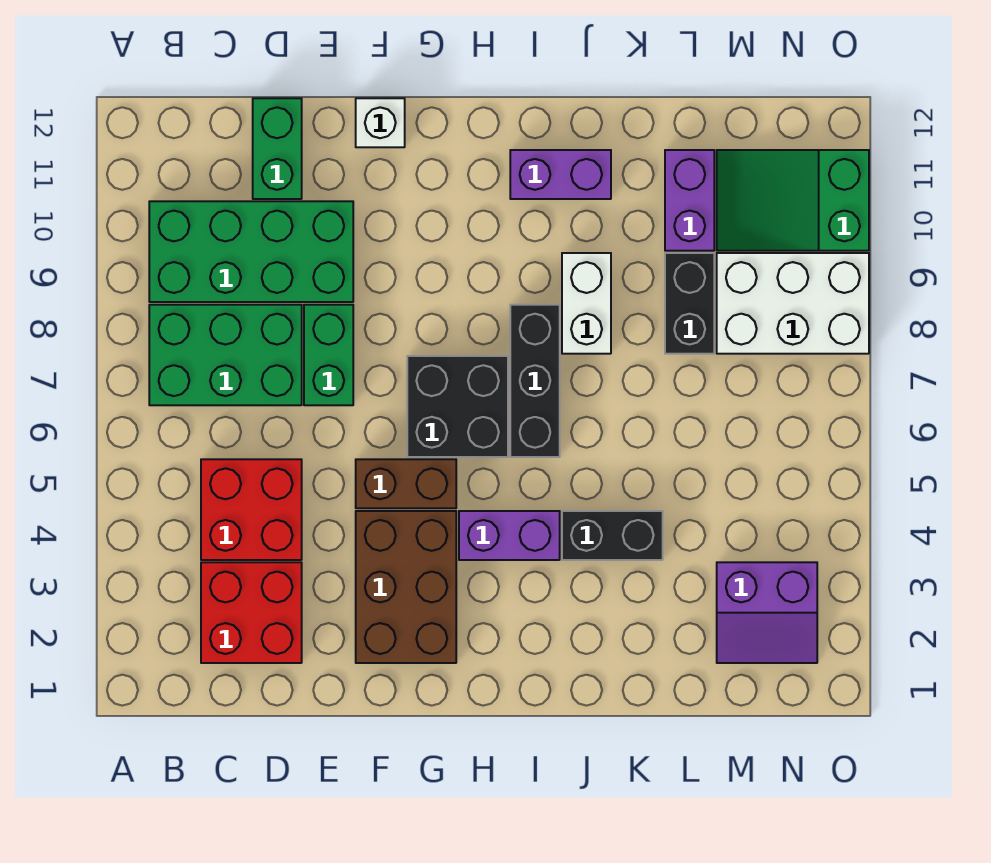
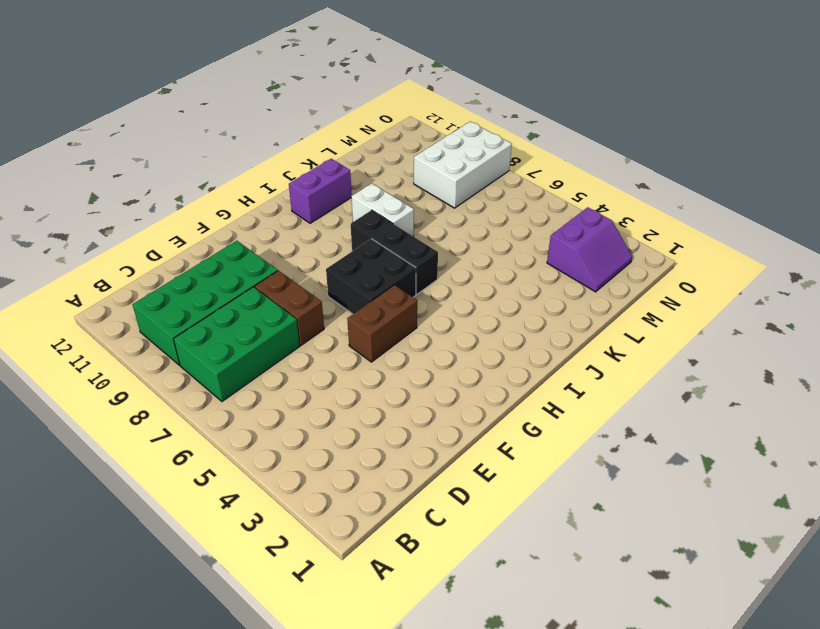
brown 1x2 brick [255,271,324,346] -> green 1x2 brick [304,305,353,405]
none -> red 2x2 brick [201,562,302,663]
none -> red 2x2 brick [201,459,302,560]
none -> green 1x2 brick [253,98,302,199]

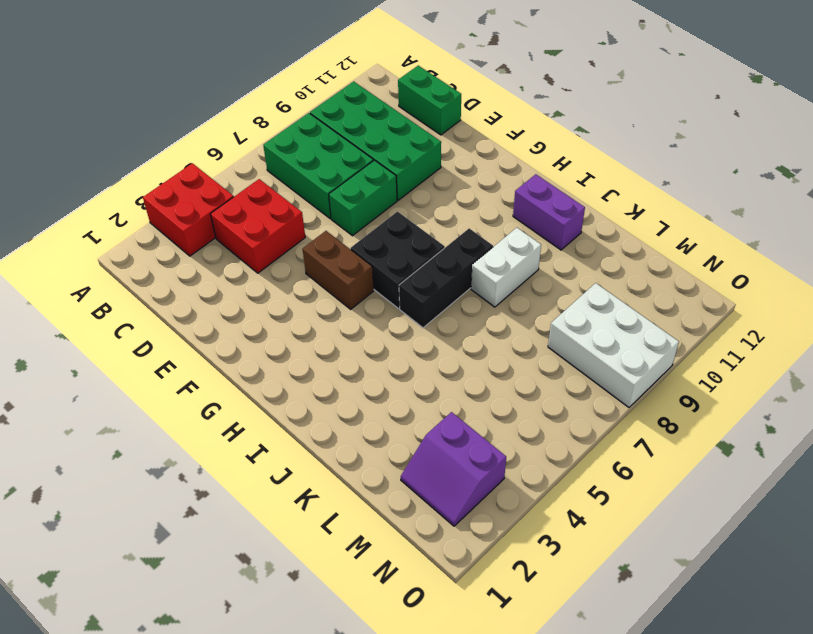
red 2x2 brick [143,163,234,256] -> red 2x2 brick moved to [201,562,302,663]
green 1x2 brick [398,66,461,135] -> green 1x2 brick turned to [253,98,302,199]
none -> brown 2x3 brick [356,511,456,663]
none -> white 1x1 brick [356,98,405,147]
none -> purple 1x2 brick [459,511,560,560]

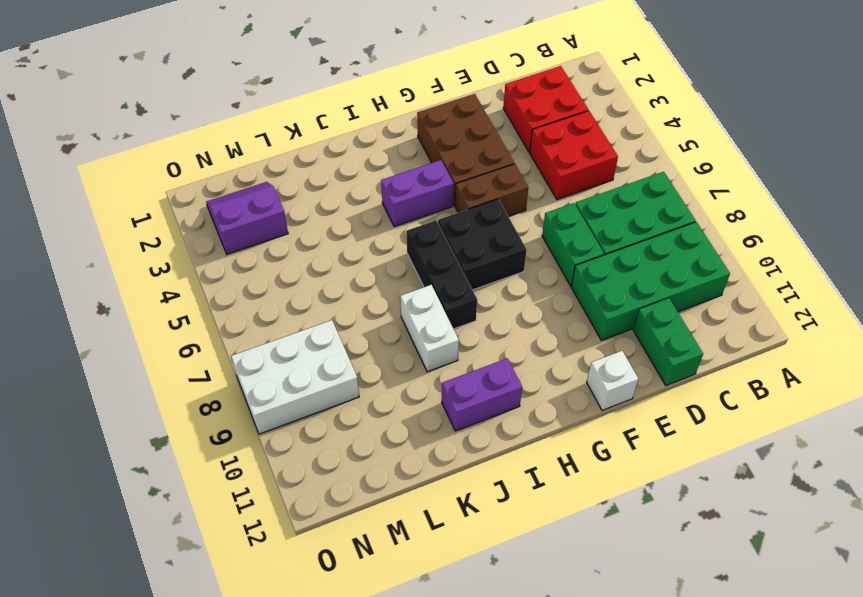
none -> black 1x2 brick [562,511,663,560]
none -> black 1x2 brick [665,253,714,354]
none -> purple 1x2 brick [665,150,714,251]

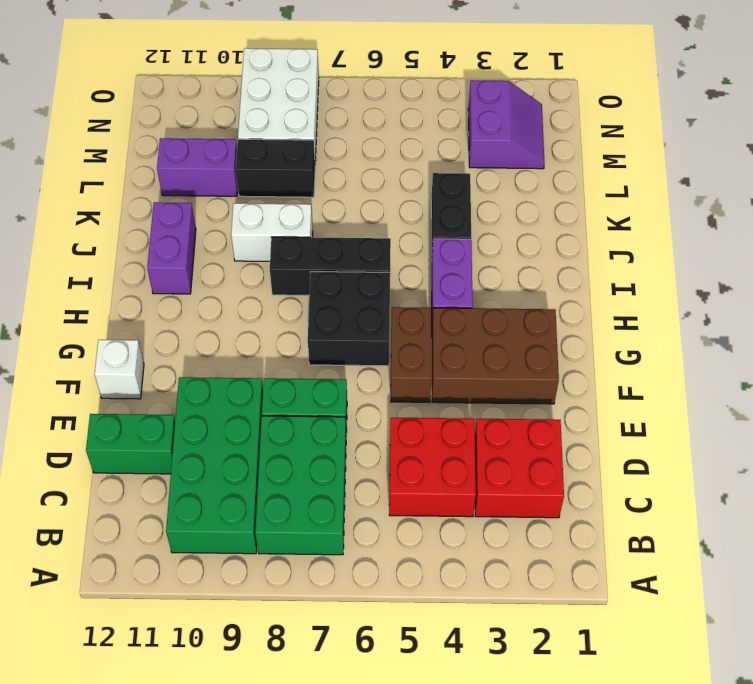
none -> green 2x3 slope [717,150,869,251]

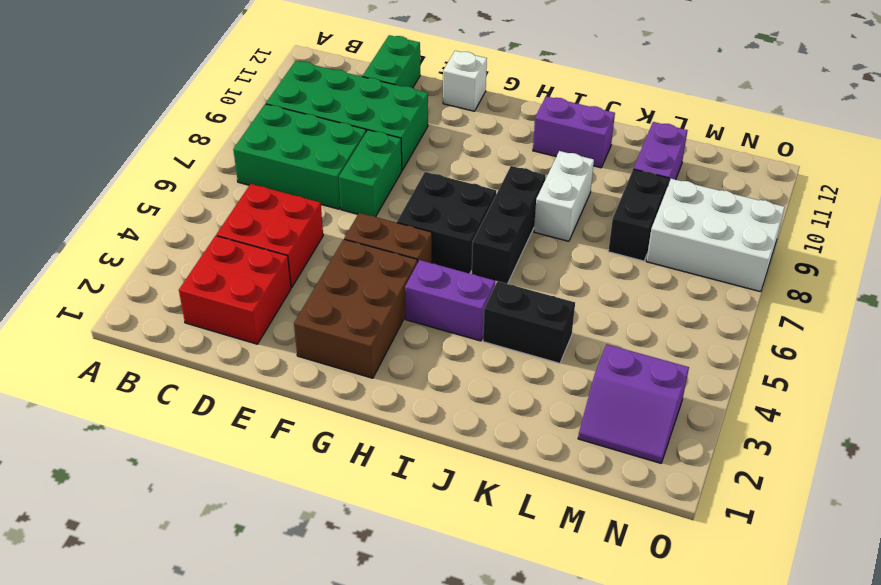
none -> green 2x3 slope [717,150,869,251]

